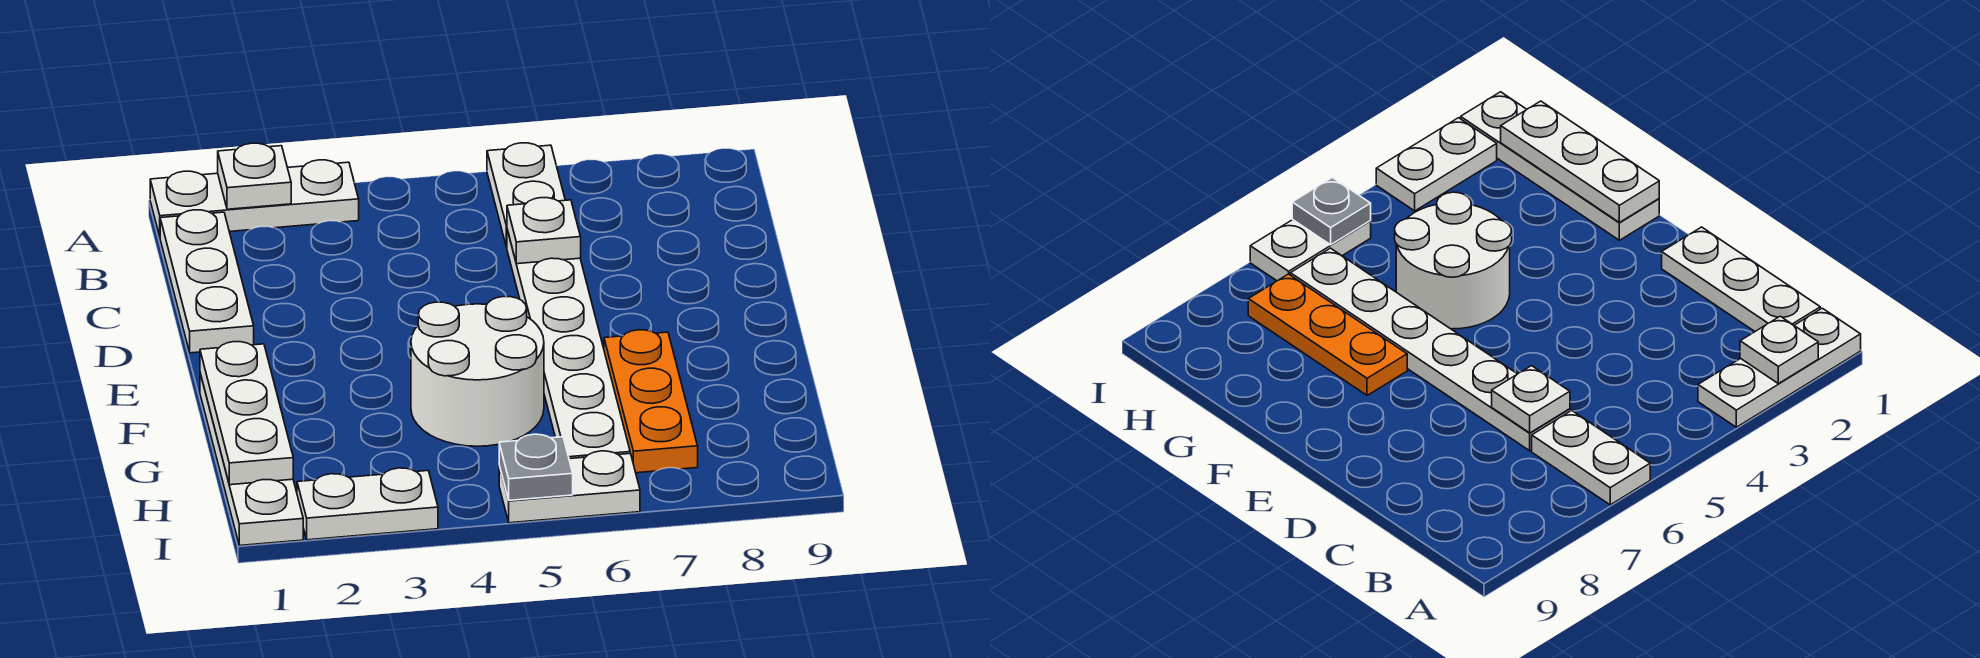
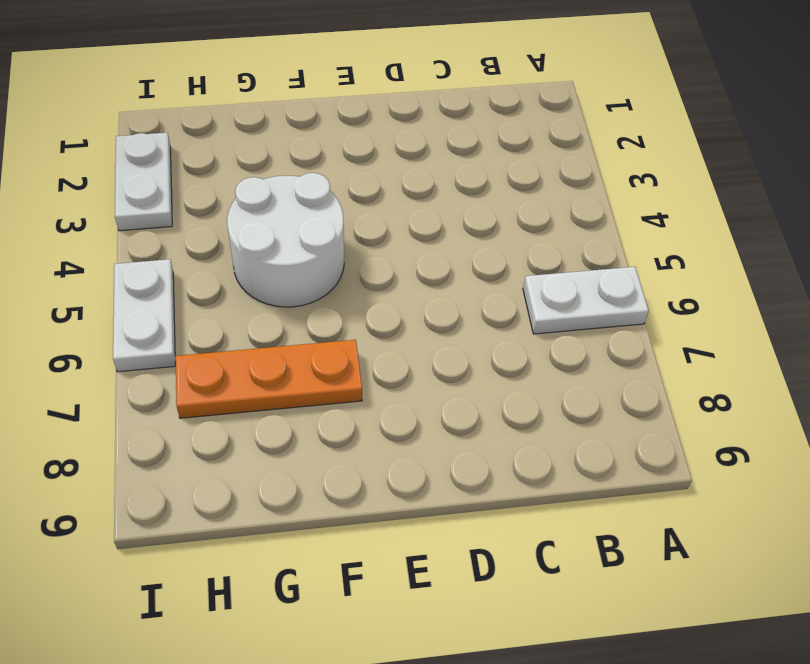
none -> white 1x3 plate [150,160,359,236]
none -> white 1x3 plate [160,210,254,353]
none -> white 1x6 plate [507,230,630,459]

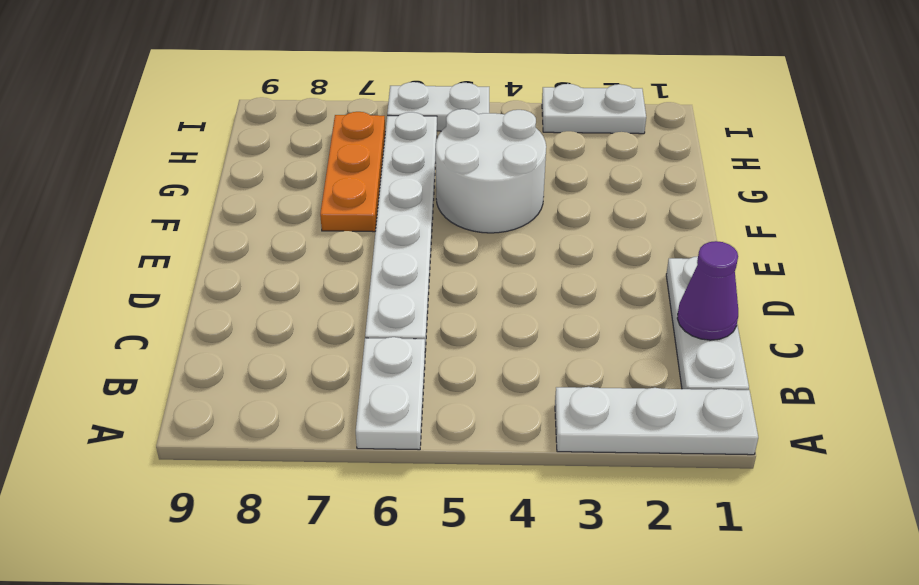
purple 1x1 cone [677,241,738,340] -> none
none -> white 1x4 plate [200,373,303,546]
none -> white 1x1 plate [218,143,291,209]
none -> white 1x1 plate [507,198,581,264]

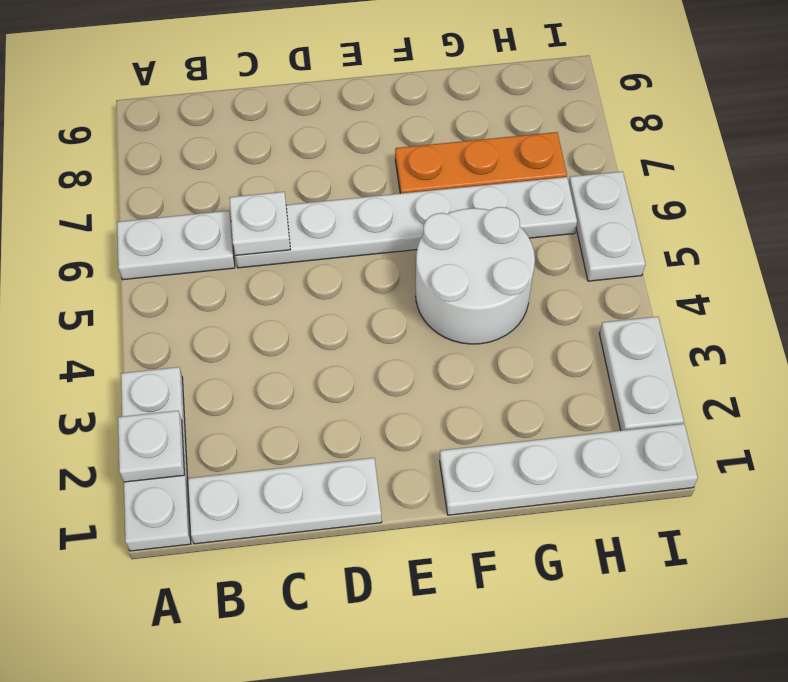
none -> white 1x3 plate [200,342,293,485]
none -> grey 1x1 plate [499,434,573,500]

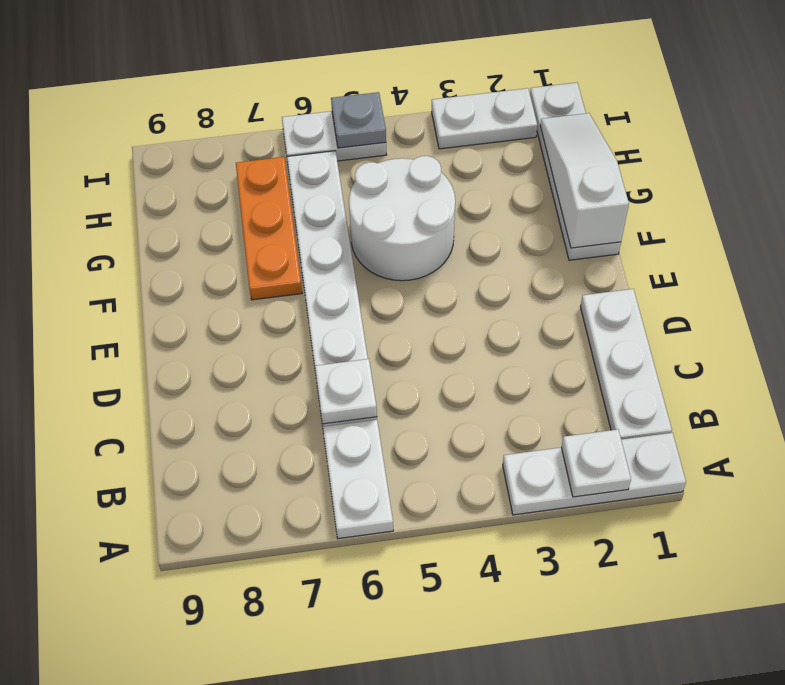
white 1x3 slope [540,113,629,248] -> white 1x3 plate [200,342,293,485]

